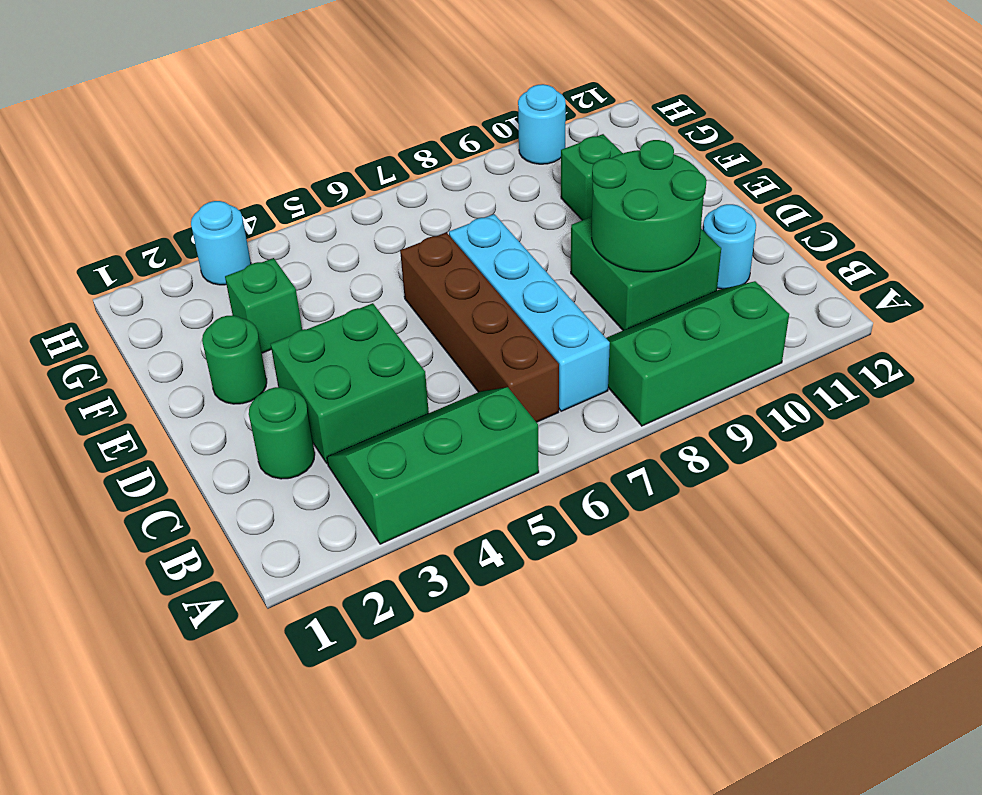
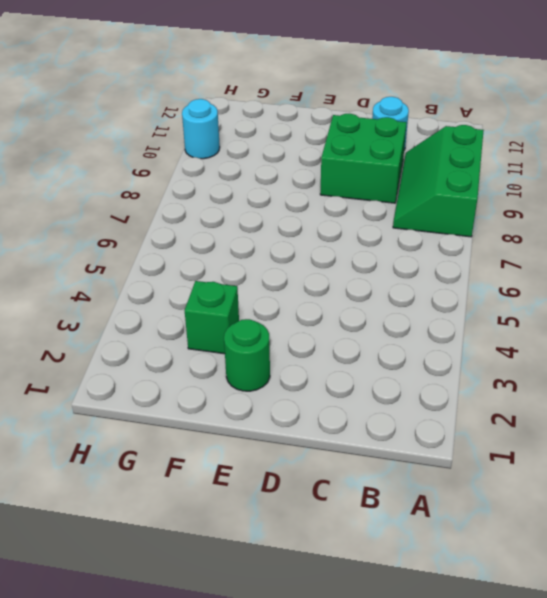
none -> green 2x3 slope [327,387,539,544]
none -> brown 1x4 brick [400,232,559,422]
none -> cyan 1x4 brick [449,214,610,411]

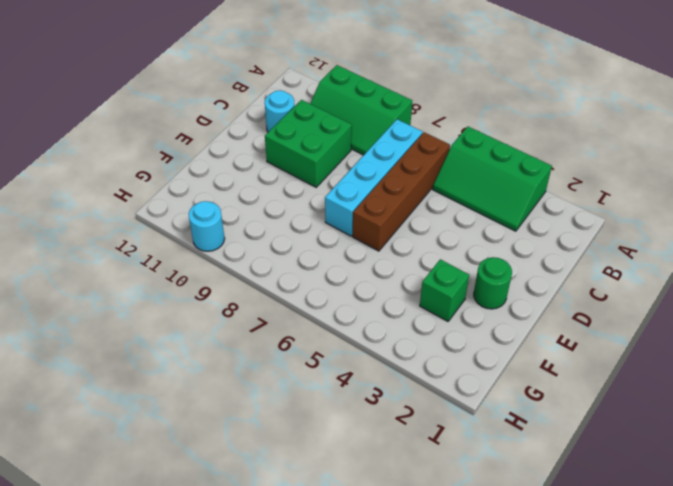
none -> green 1x1 round brick [249,387,315,479]
none -> green 2x2 brick [271,303,429,463]
none -> green 1x1 brick [561,134,622,220]

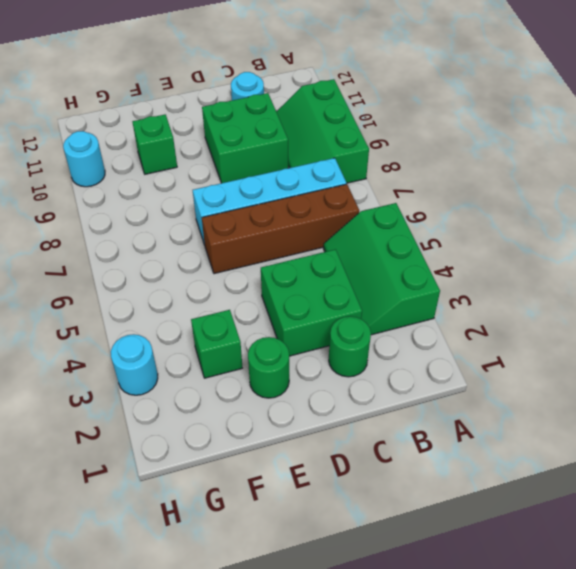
none -> green 2x2 round brick [592,140,707,272]

